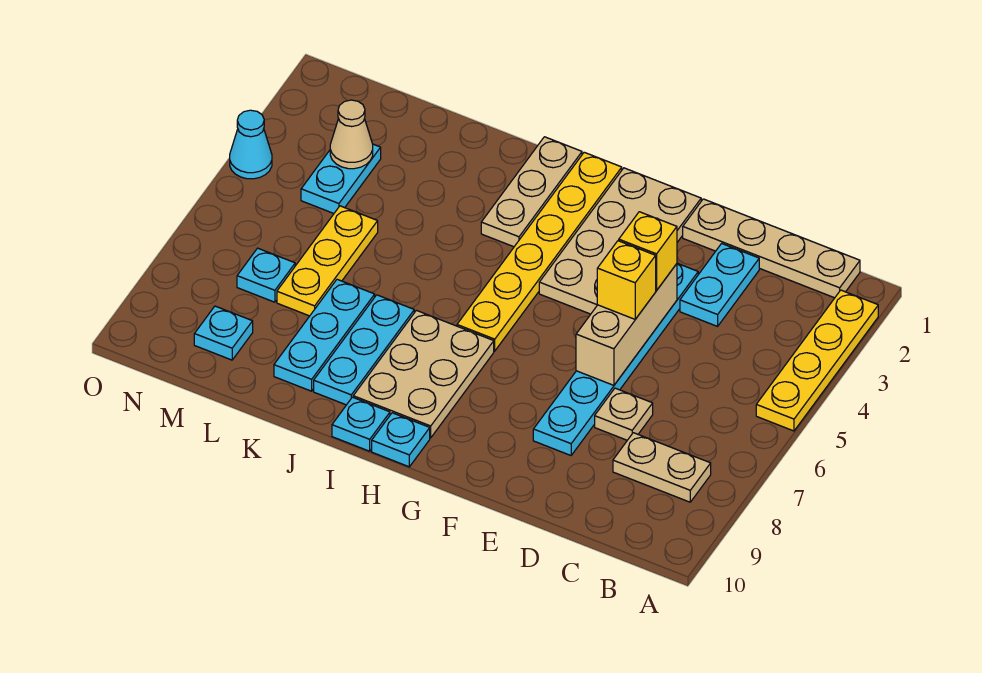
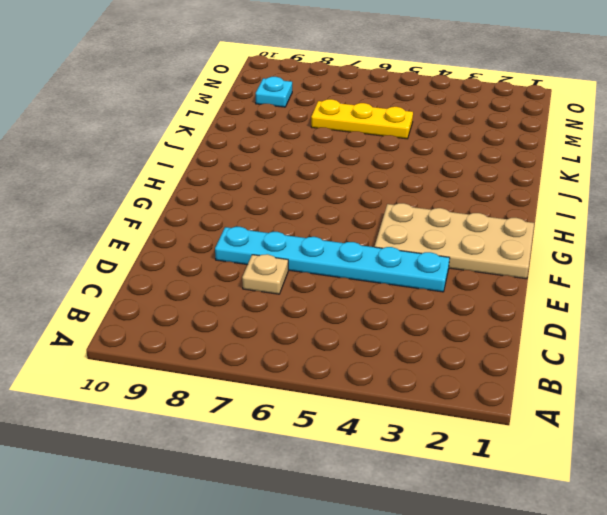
none -> yellow 1x4 plate [756,290,878,431]
none -> tan 1x4 plate [683,199,860,298]
none -> tan 1x2 plate [613,433,711,502]

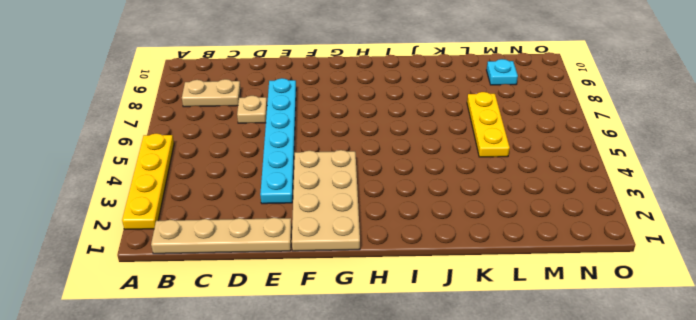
none -> cyan 1x2 plate [680,243,759,326]
none -> yellow 1x6 plate [457,152,622,351]
none -> tan 2x3 plate [353,310,494,438]

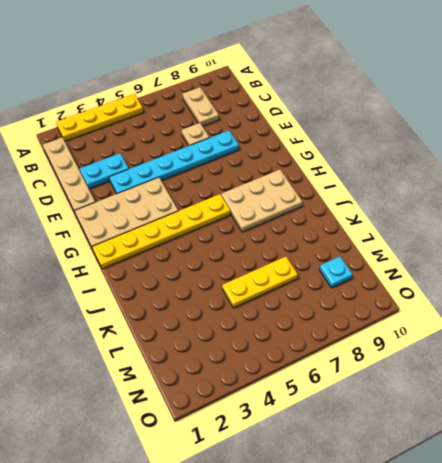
none -> cyan 1x1 plate [372,413,430,467]
none -> tan 1x3 plate [481,137,582,247]
none -> cyan 1x1 plate [332,397,390,451]

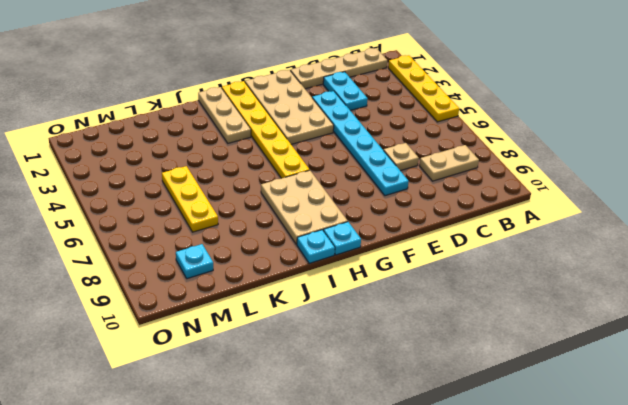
none -> cyan 1x3 plate [314,295,414,405]
none -> cyan 1x3 plate [274,279,375,391]
none -> cyan 1x2 plate [301,144,381,213]

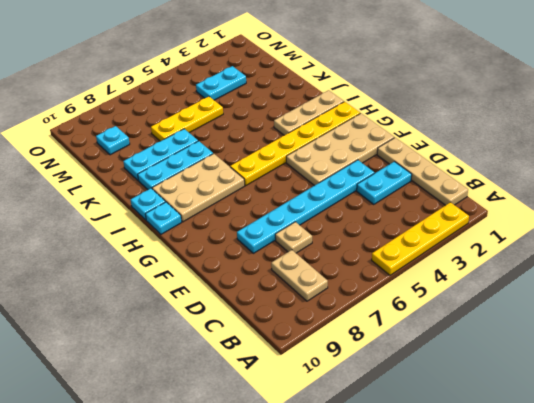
none -> cyan 1x1 plate [237,248,295,302]
none -> cyan 1x1 cone [230,110,272,179]
none -> tan 1x3 brick [576,264,677,385]

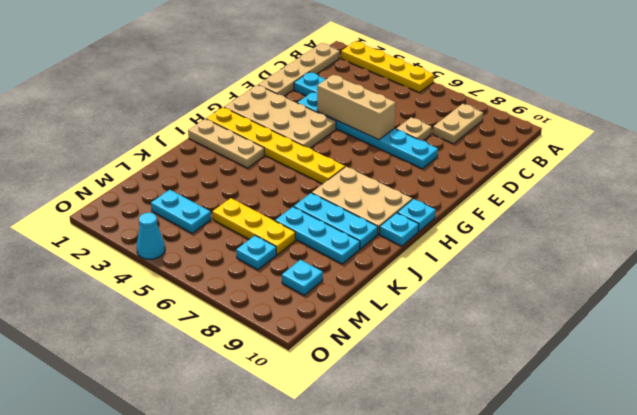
none -> tan 1x1 cone [330,100,373,169]
none -> yellow 1x1 brick [619,212,677,290]
none -> yellow 1x1 brick [597,241,656,319]

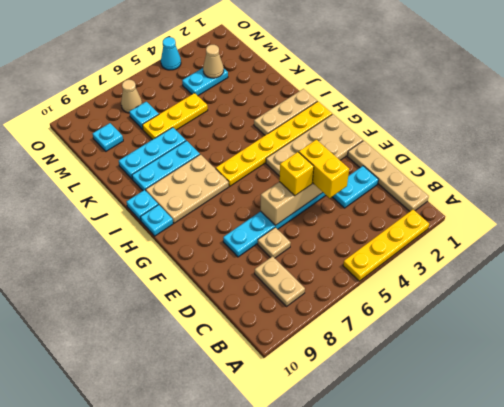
yellow 1x2 brick [299,140,349,198] -> yellow 1x1 brick [619,212,677,290]
tan 1x1 cone [121,80,142,113] -> none

